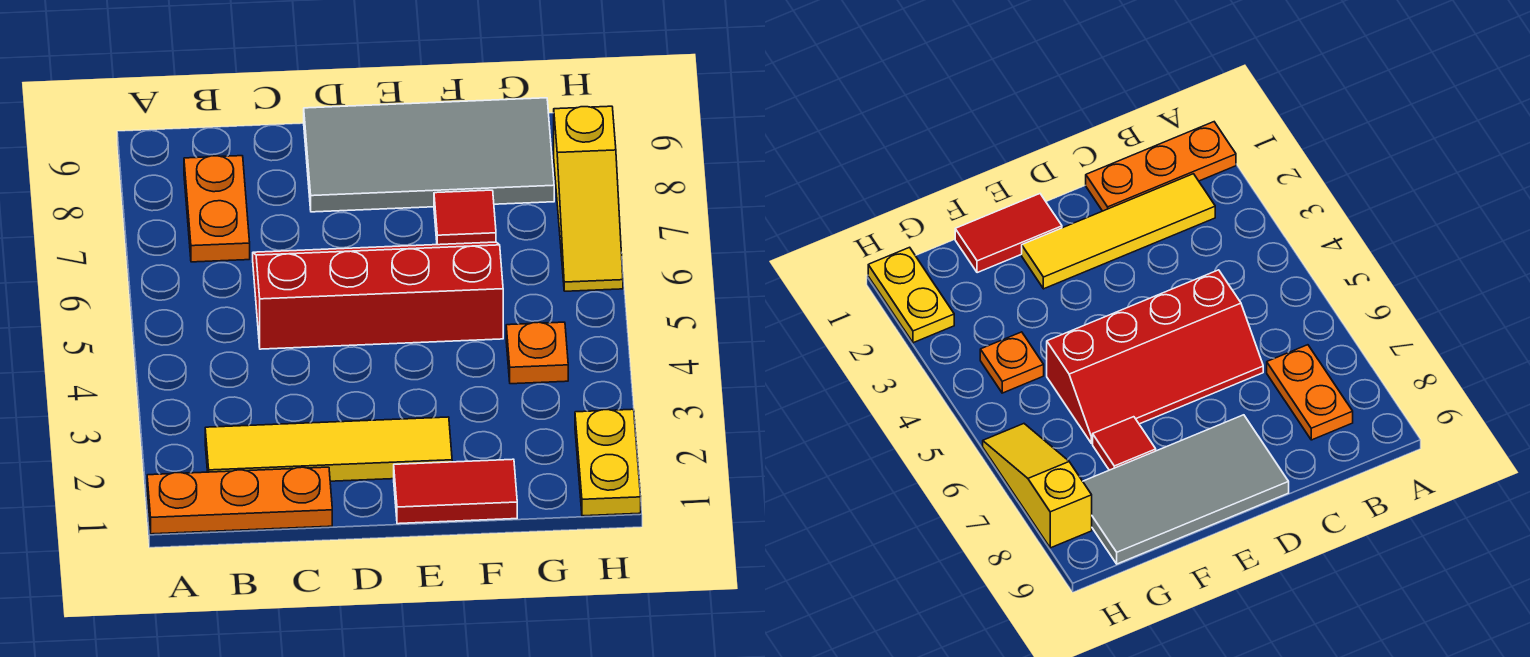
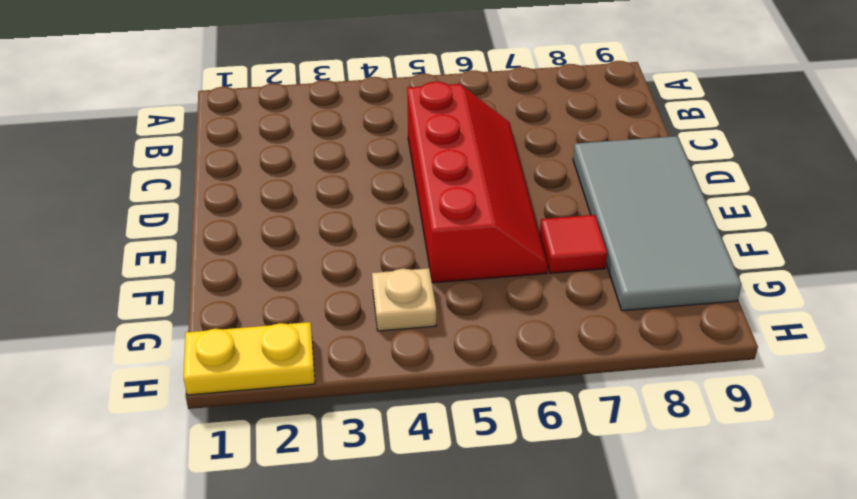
tan 1x1 plate [372,268,436,331] -> orange 1x1 plate [506,322,568,384]
none -> orange 1x3 plate [147,467,332,534]
none -> yellow 1x4 tile [205,417,452,481]

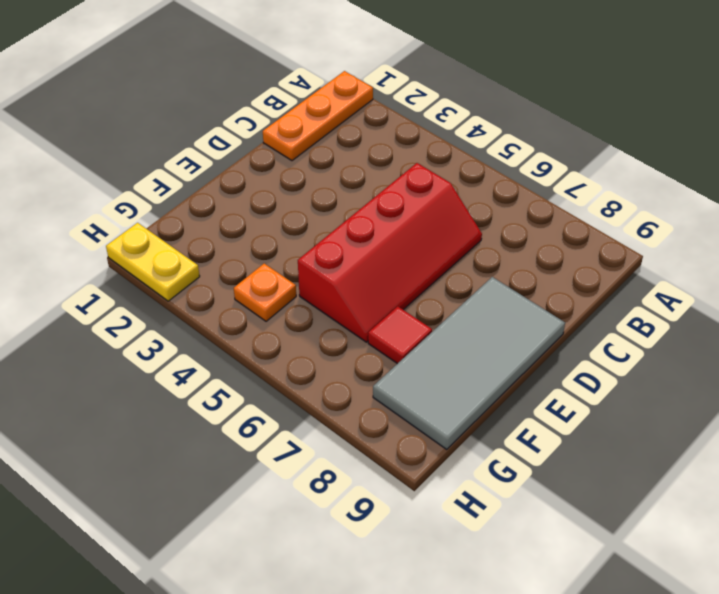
none -> yellow 1x4 tile [205,417,452,481]
none -> orange 1x2 plate [184,156,250,262]

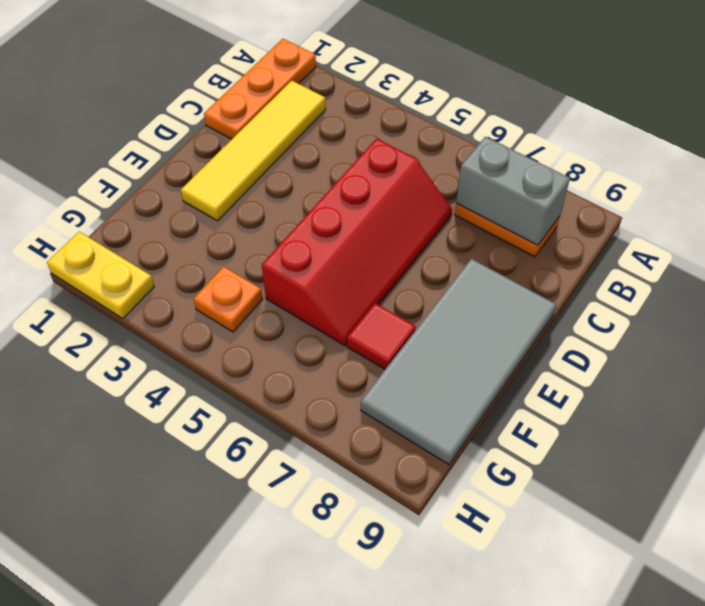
grey 1x2 brick [456,137,570,245] -> none
none -> red 1x2 tile [394,459,517,524]
none -> yellow 1x3 slope [554,106,623,291]

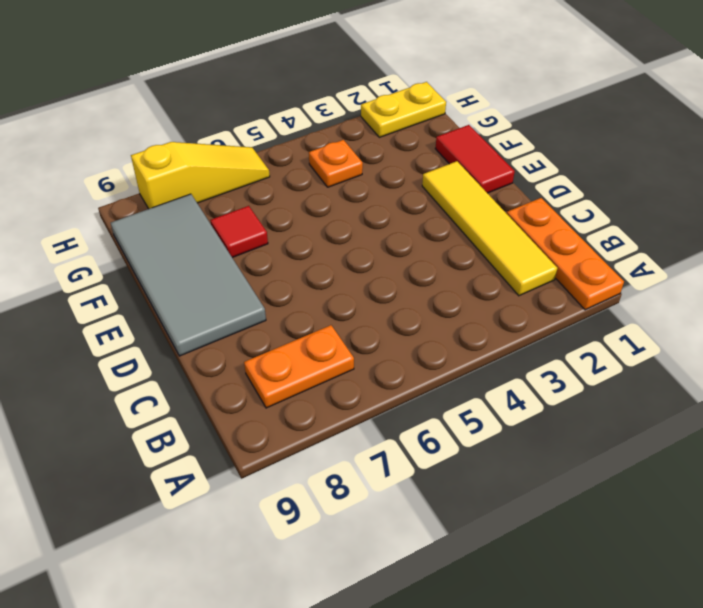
none -> red 2x4 slope [253,242,503,349]

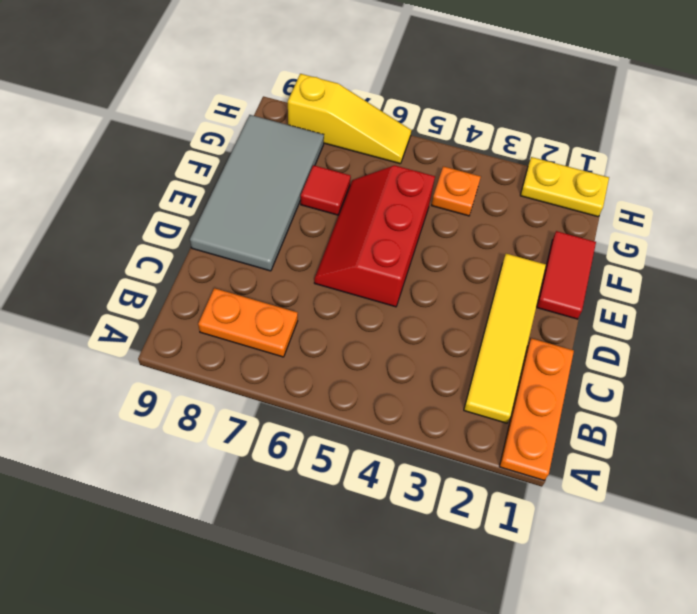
red 2x3 slope [314,165,435,307] -> red 2x4 slope [253,242,503,349]

